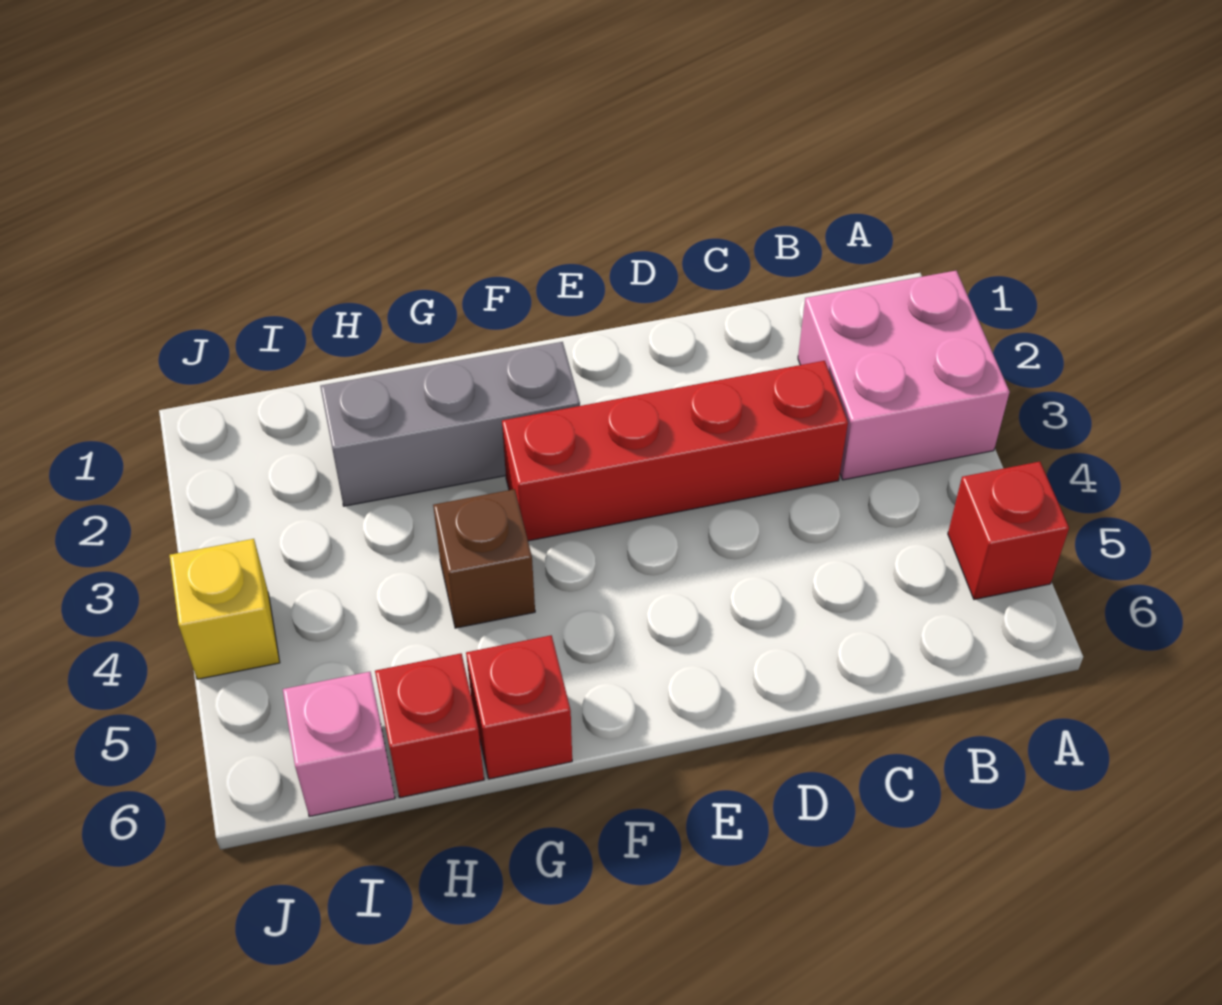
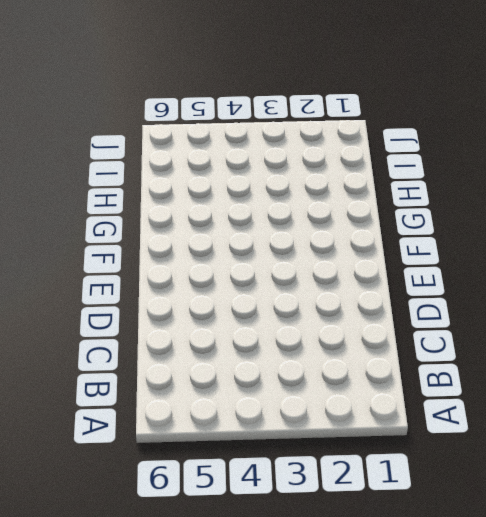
none -> pink 2x2 brick [798,271,1009,480]
none -> red 1x1 brick [948,462,1069,600]

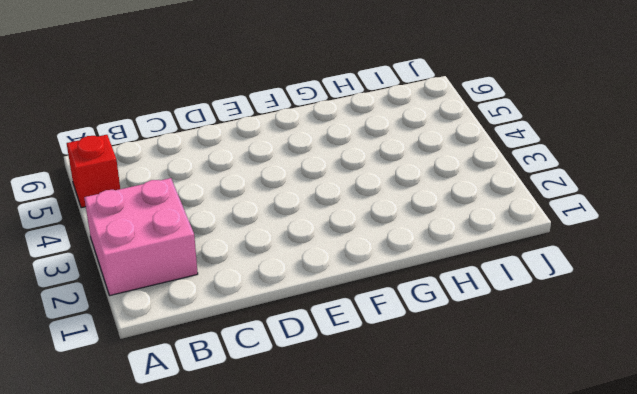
none -> red 1x4 brick [502,361,848,541]
none -> grey 1x3 brick [320,342,580,506]

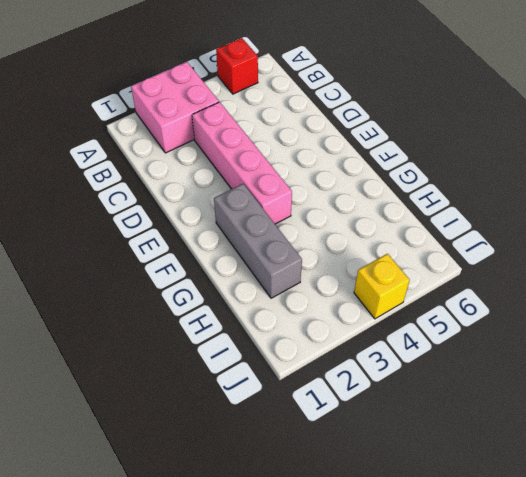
pink 1x4 brick [192,102,292,224] -> red 1x4 brick [502,361,848,541]
none -> brown 1x1 brick [433,489,535,628]
none -> red 1x1 brick [466,635,572,779]

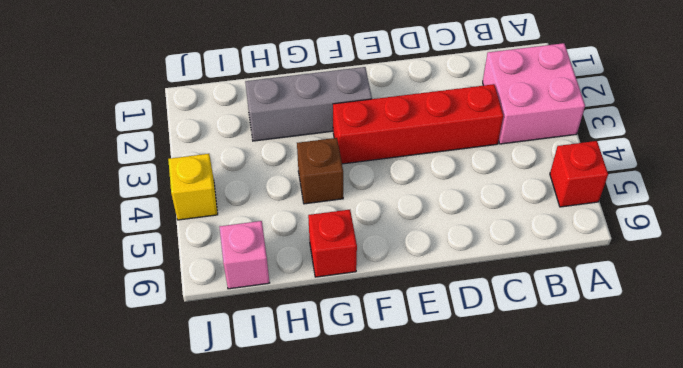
none -> red 1x1 brick [375,653,484,798]

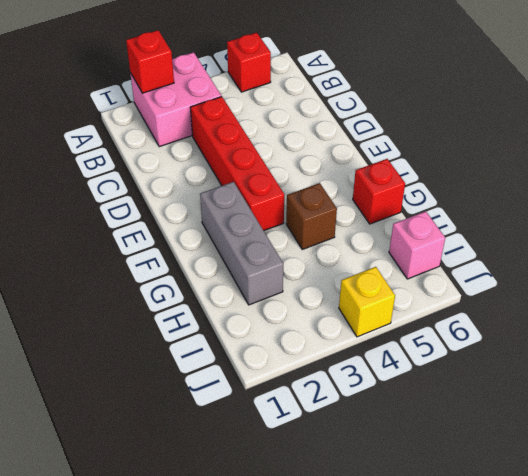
red 1x1 brick [126,30,174,93] -> red 1x1 brick moved to [375,653,484,798]

